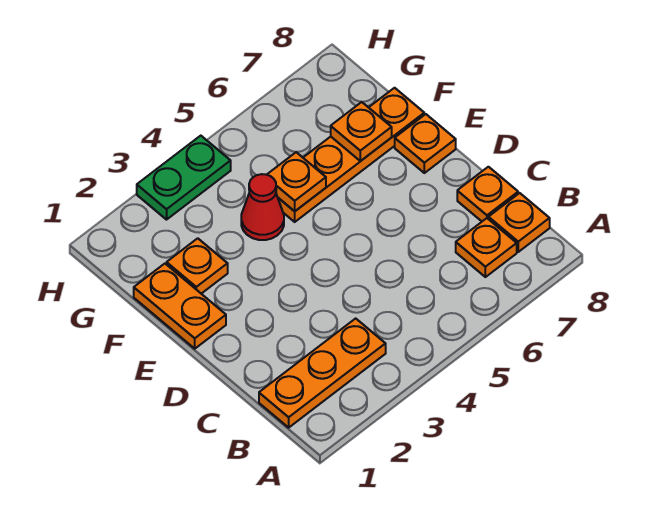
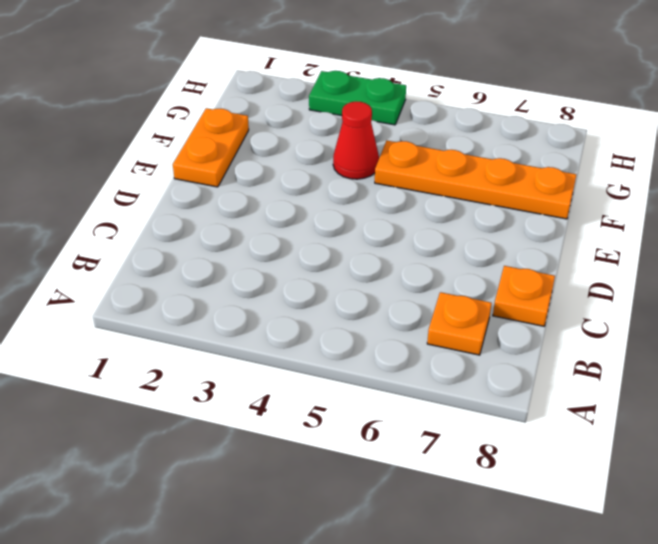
none -> orange 1x3 plate [259,318,386,427]
none -> orange 1x1 plate [489,193,550,252]
none -> orange 1x1 plate [395,114,456,173]

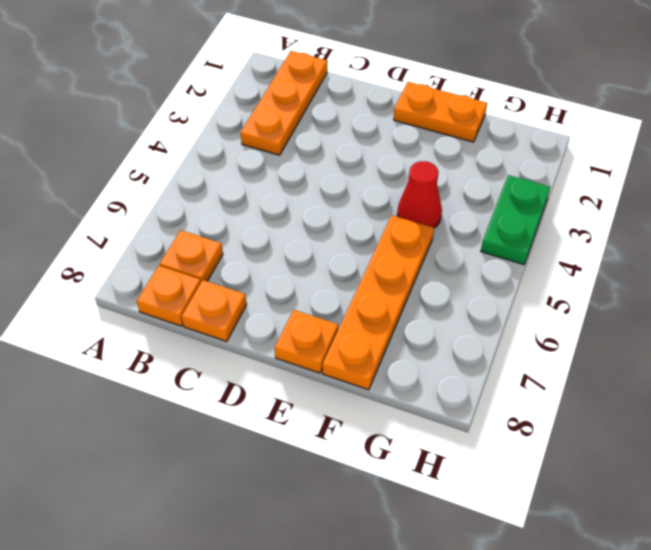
none -> orange 1x1 plate [167,238,228,294]
none -> orange 1x1 plate [267,152,326,211]
none -> orange 1x1 plate [331,102,392,161]

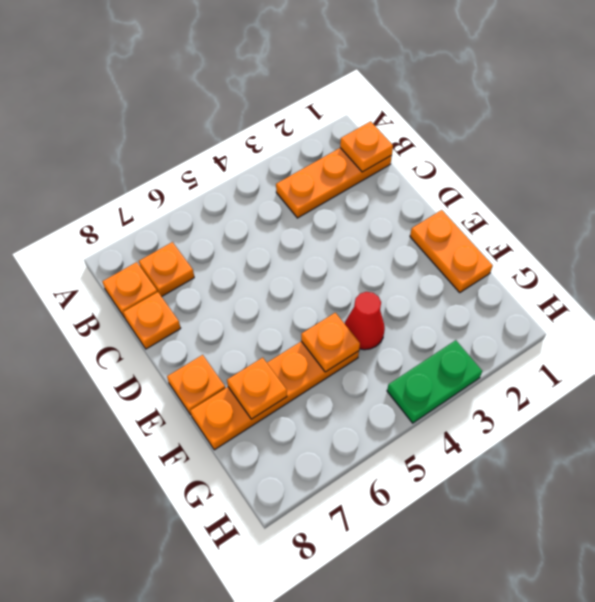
orange 1x1 plate [340,121,393,172] -> orange 1x1 plate moved to [167,238,228,294]

